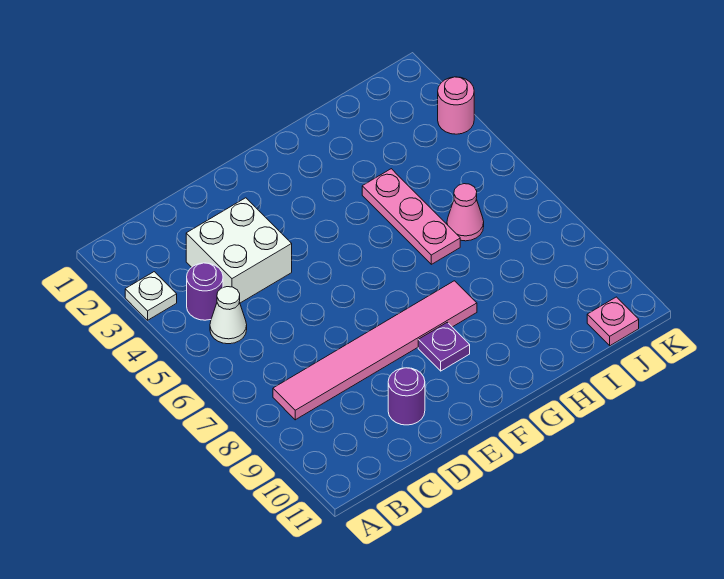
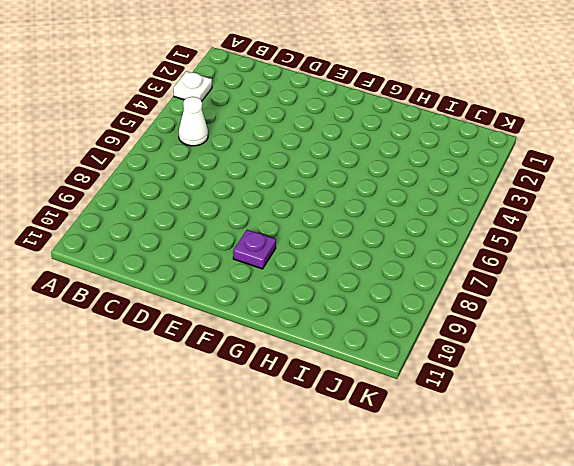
none -> purple 1x1 round brick [187,263,223,320]
none -> pink 1x6 tile [273,281,477,420]

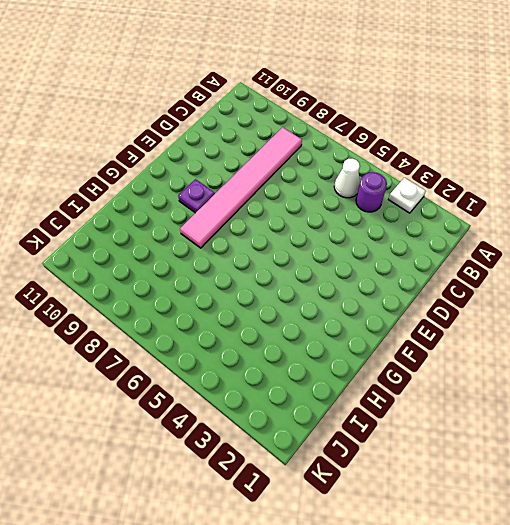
none -> white 2x2 brick [186,198,292,303]
none -> purple 1x1 round brick [388,368,425,425]

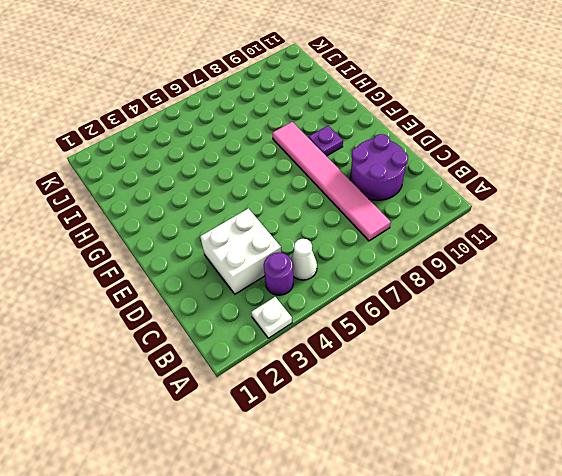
purple 2x2 round brick [350,134,408,200] -> purple 1x1 round brick [388,368,425,425]
none -> pink 1x3 plate [362,169,460,264]
none -> pink 1x1 cone [447,184,484,241]

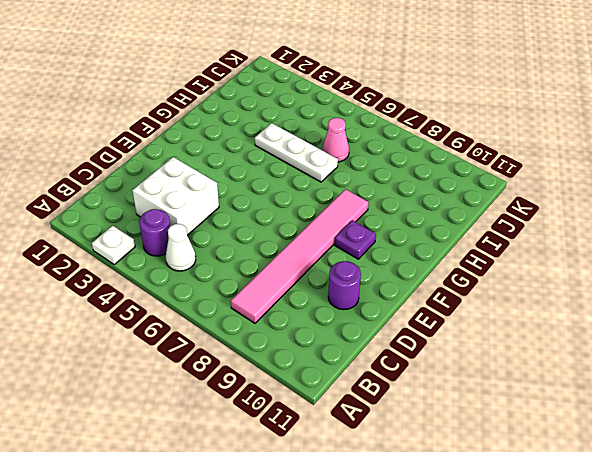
white 1x3 plate [255,123,338,182] -> pink 1x3 plate [362,169,460,264]
none -> pink 1x1 plate [587,297,639,346]
none -> pink 1x1 round brick [438,77,474,134]

